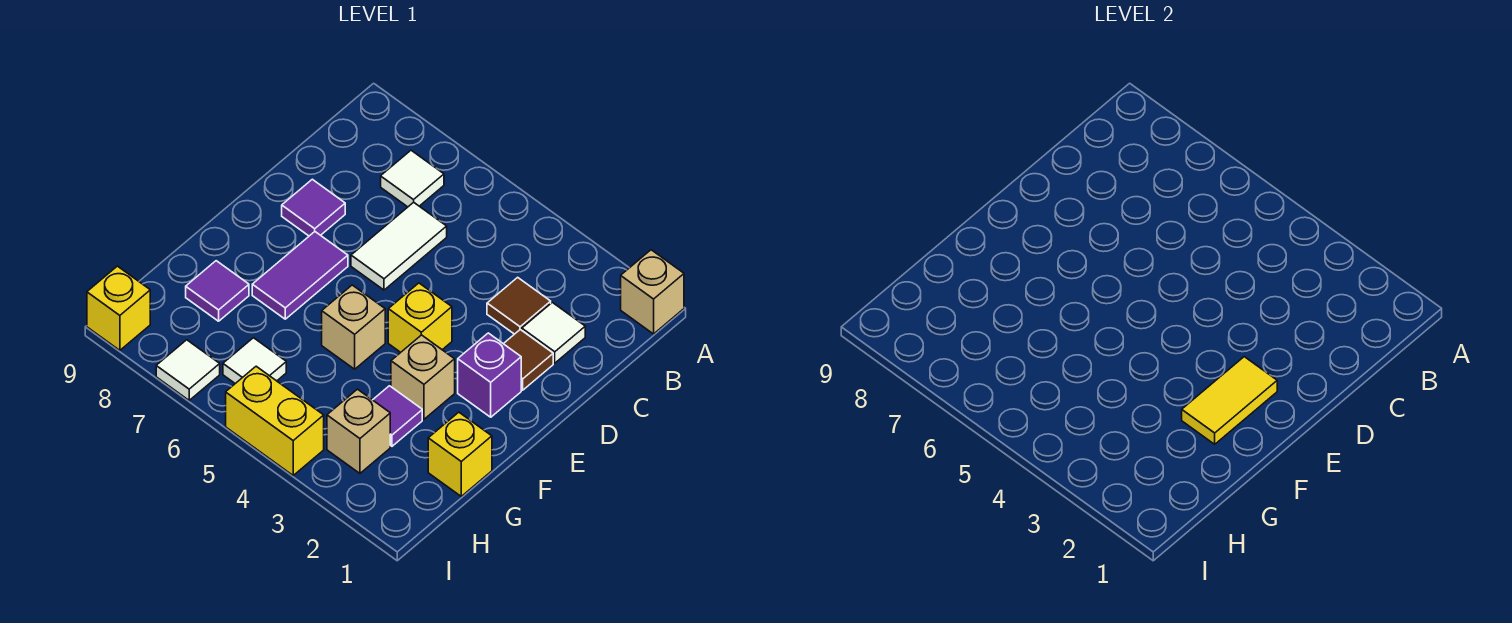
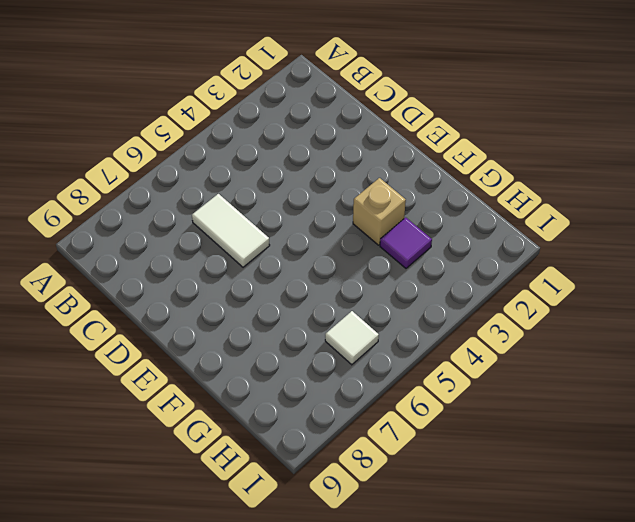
none -> tan 1x1 brick [621,250,684,334]
none -> white 1x1 tile [381,150,444,207]
none -> white 1x1 tile [522,302,585,363]

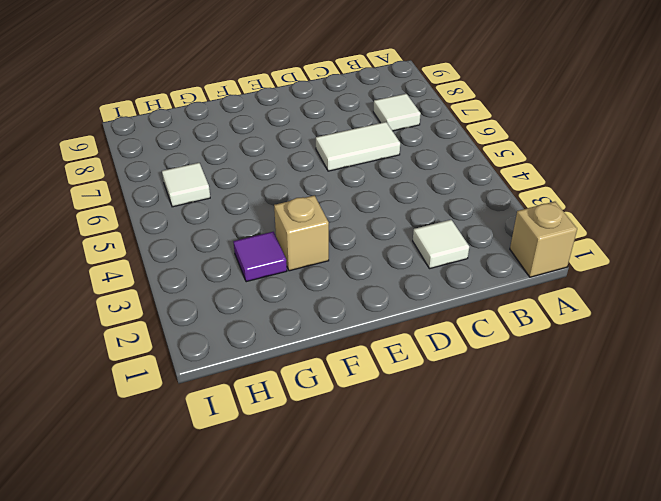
none -> brown 1x1 tile [487,277,551,334]
none -> brown 1x1 tile [504,330,553,390]
none -> purple 1x1 tile [282,179,345,236]

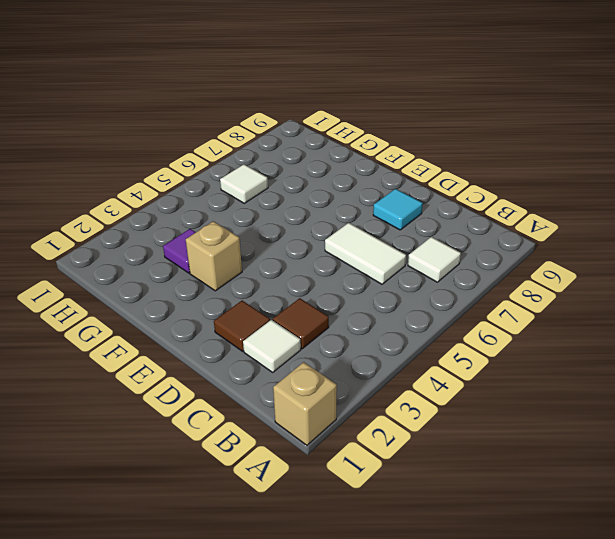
cyan 1x1 tile [373,189,423,230] -> purple 1x1 tile [282,179,345,236]
none -> purple 1x1 brick [458,333,521,417]
none -> yellow 1x1 brick [388,283,452,352]
none -> purple 1x2 tile [252,232,348,319]

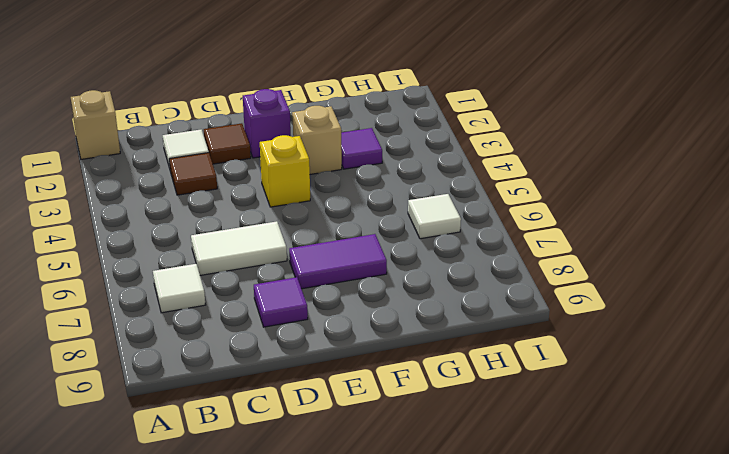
none -> tan 1x1 brick [322,285,385,369]
none -> yellow 1x1 brick [428,412,492,496]
none -> purple 1x1 tile [186,261,249,321]

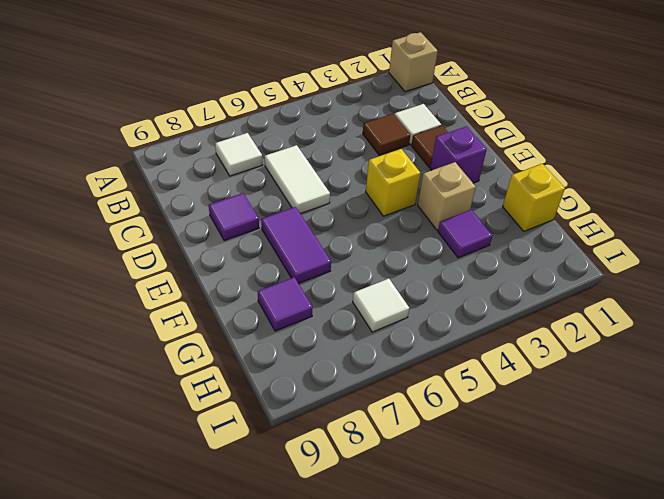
none -> tan 1x1 brick [322,285,385,369]
none -> tan 1x1 brick [327,389,390,473]
none -> yellow 1x2 brick [226,366,324,475]

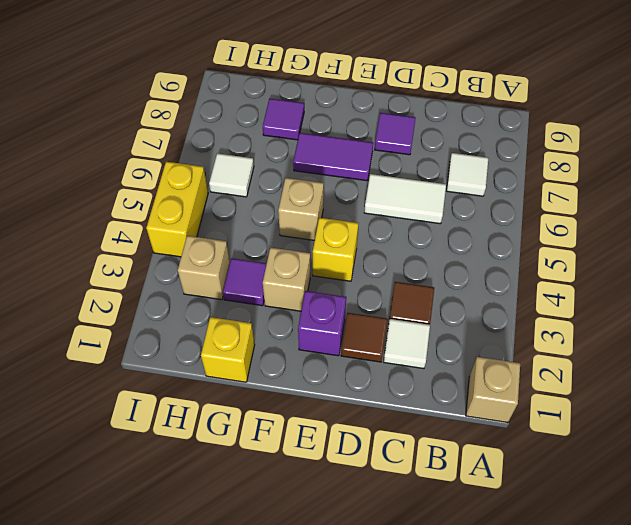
none -> white 1x1 tile [156,340,220,400]
none -> yellow 1x1 brick [87,266,150,350]
none -> yellow 1x2 tile [1182,357,1277,444]

